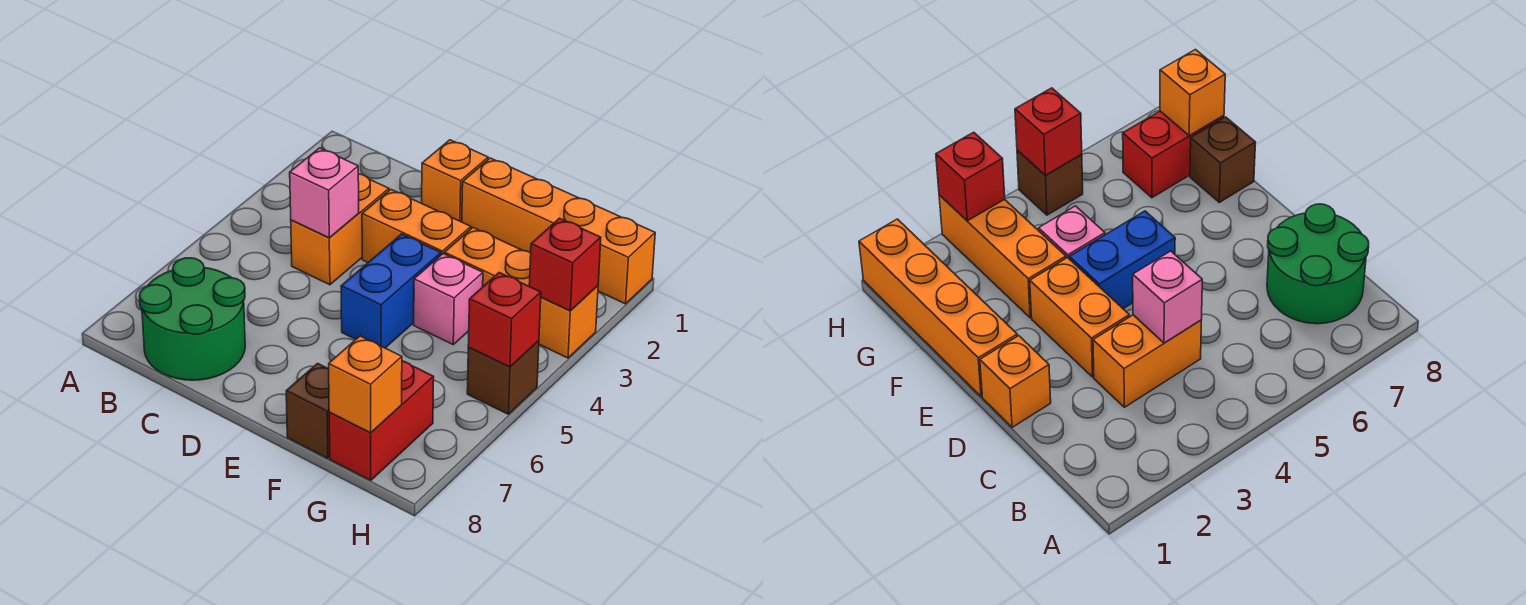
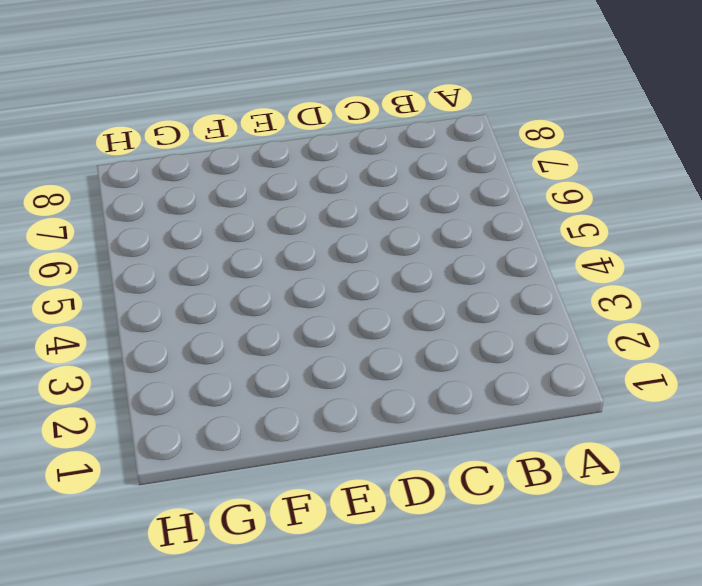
none -> green 2x2 round brick [139,258,245,380]
none -> orange 1x2 brick [291,174,389,285]
none -> orange 1x1 brick [422,140,488,222]

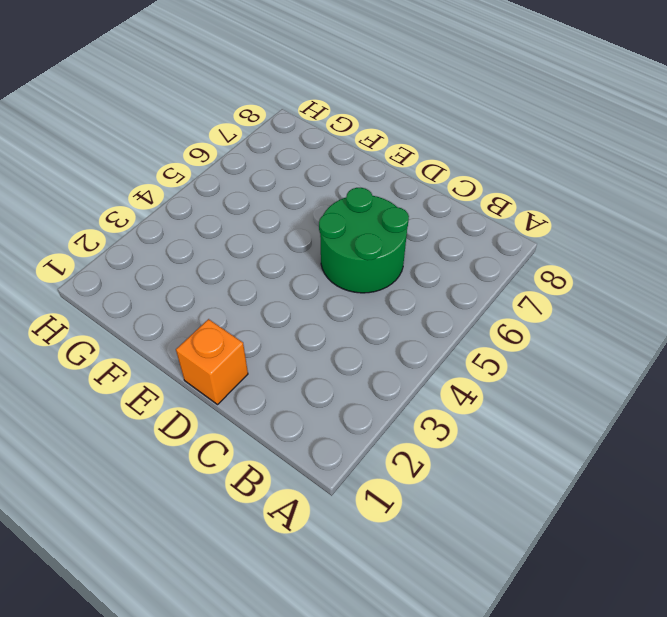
green 2x2 round brick [319,188,409,293] -> green 2x2 round brick moved to [139,258,245,380]
none -> orange 1x2 brick [291,174,389,285]
none -> orange 1x2 brick [362,190,471,262]
none -> orange 1x4 brick [462,158,655,304]

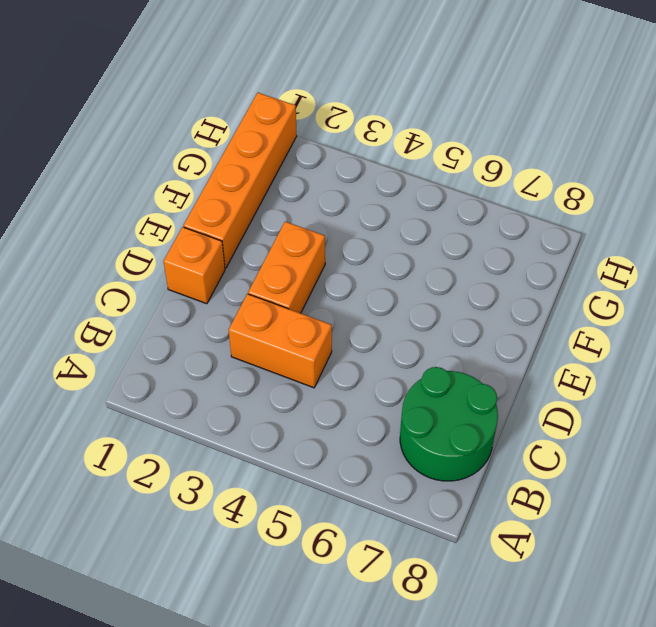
none -> blue 1x2 brick [341,234,441,348]
none -> orange 1x3 brick [444,228,598,358]
none -> pink 1x1 brick [414,254,483,344]

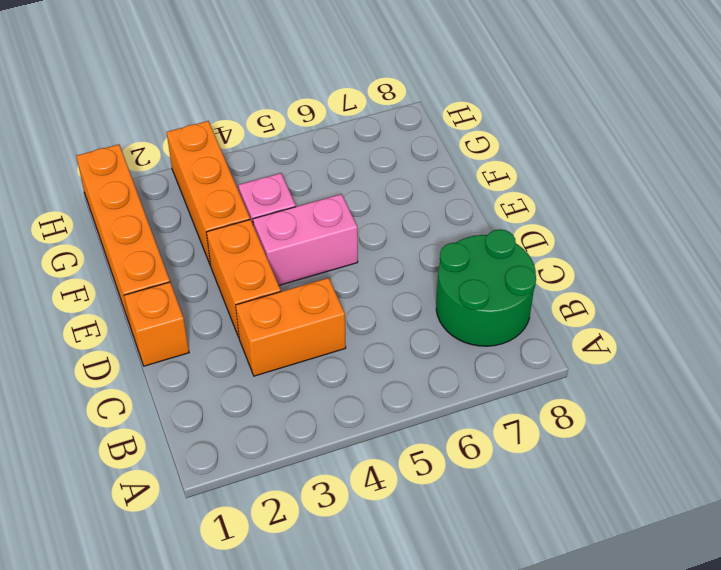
pink 1x2 brick [253,194,358,285] -> blue 1x2 brick [341,234,441,348]
none -> brown 1x1 brick [286,363,330,458]
none -> red 1x2 brick [329,361,434,480]
none -> brown 1x1 brick [467,341,539,414]

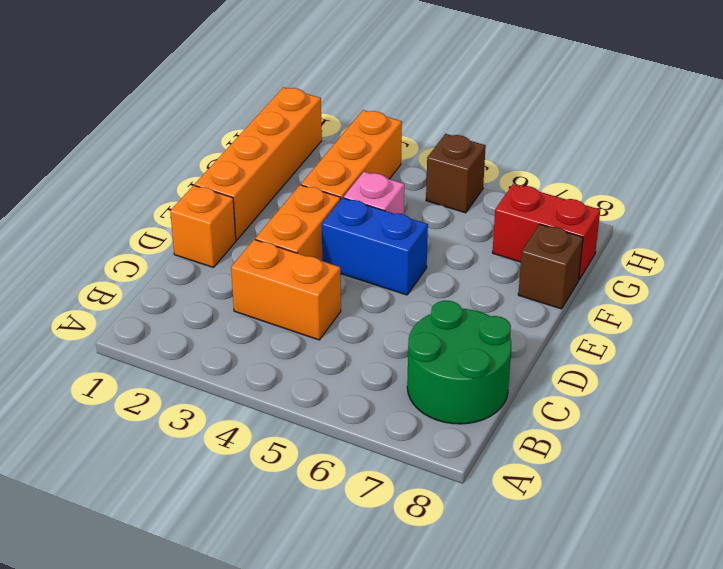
none -> pink 1x1 brick [290,148,359,238]
none -> orange 1x1 brick [329,336,402,433]
none -> red 1x1 brick [529,218,601,311]

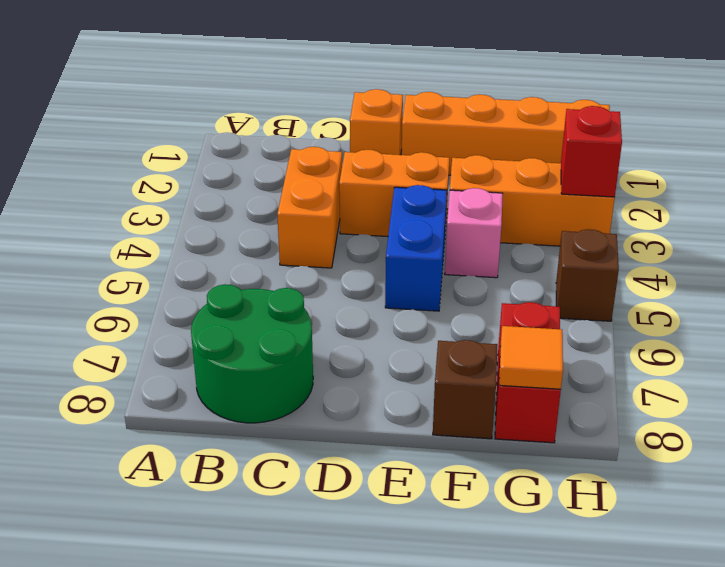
orange 1x1 tile [499,326,563,390] -> orange 1x1 brick [329,336,402,433]
none -> pink 1x1 brick [290,148,359,238]
none -> red 1x1 brick [468,273,541,367]

